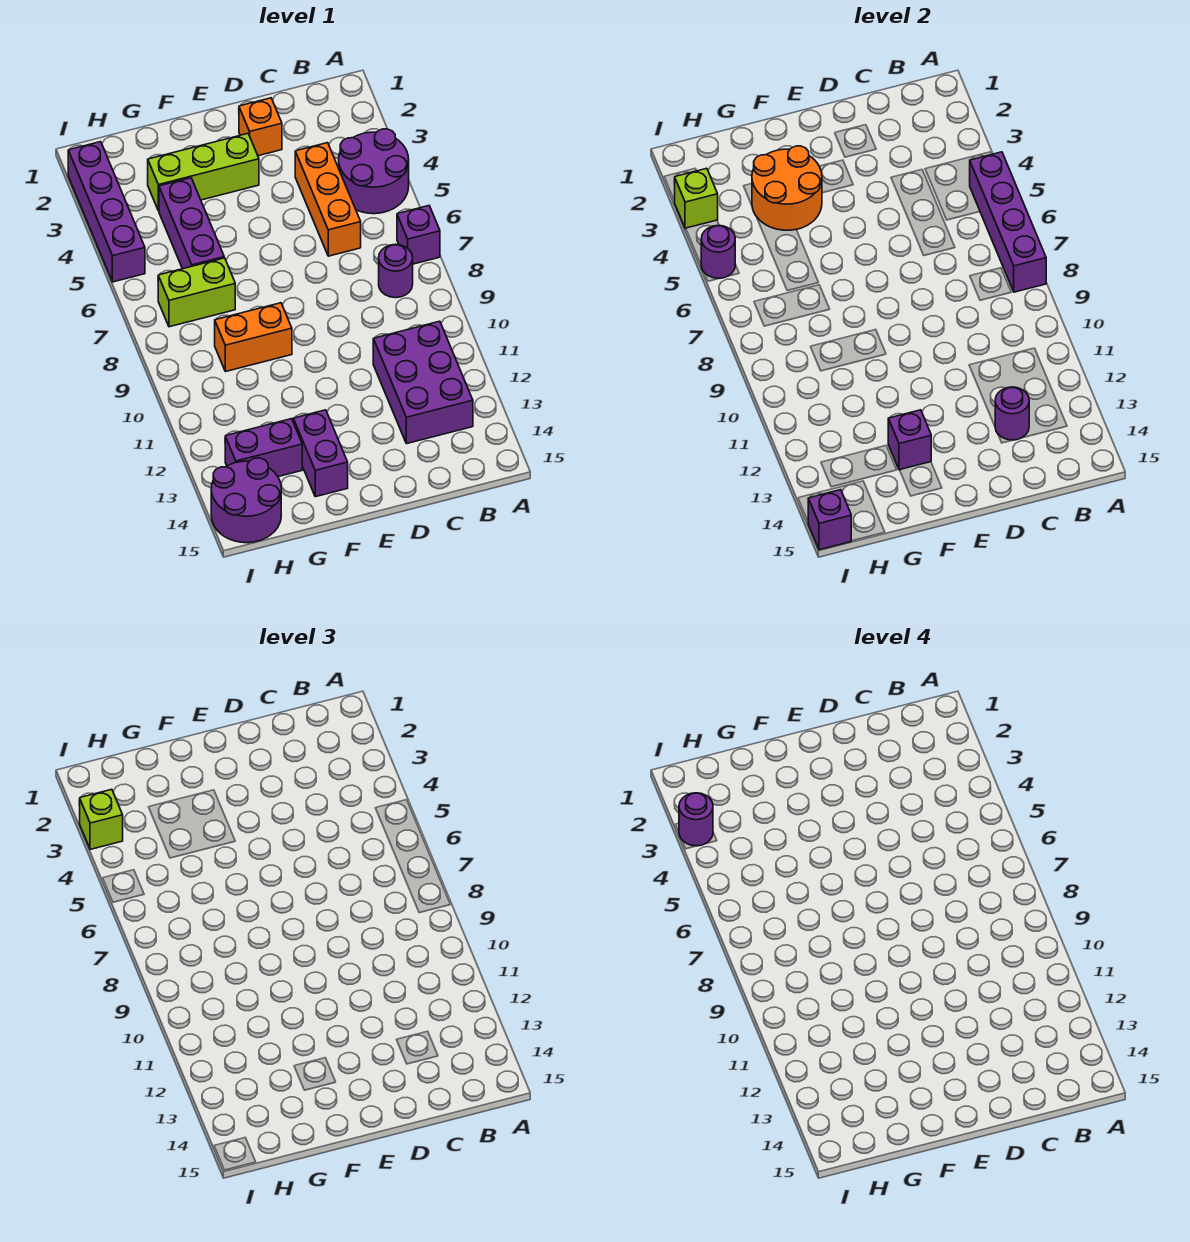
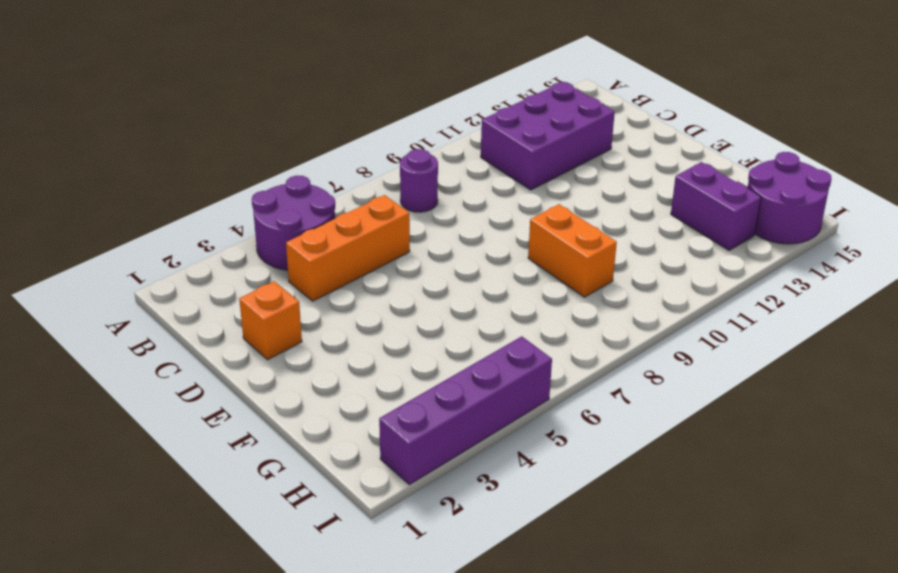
none -> purple 1x1 brick [397,206,440,264]
none -> lime 1x3 brick [148,134,259,211]
none -> purple 1x2 brick [293,410,348,497]

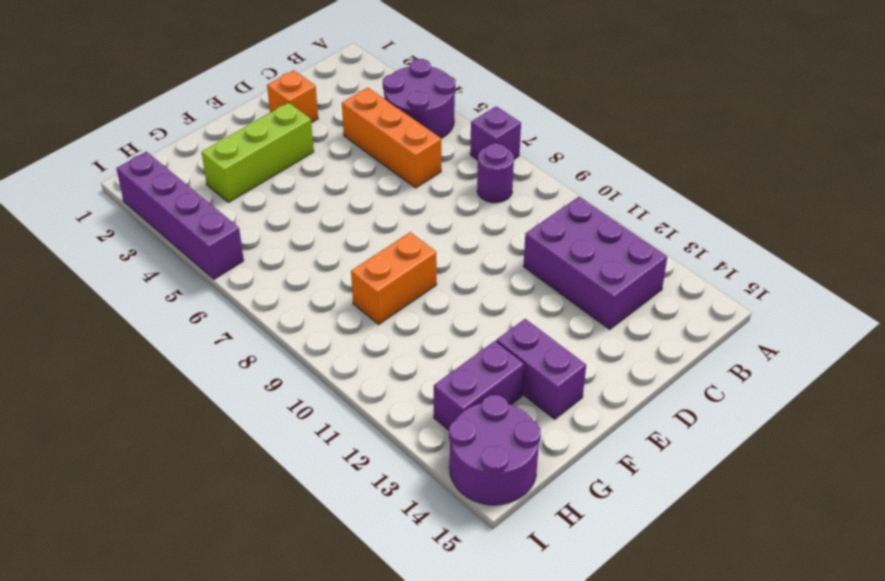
none -> purple 1x3 brick [159,178,224,269]
none -> lime 1x2 brick [158,258,235,327]
none -> purple 1x4 brick [970,152,1046,292]

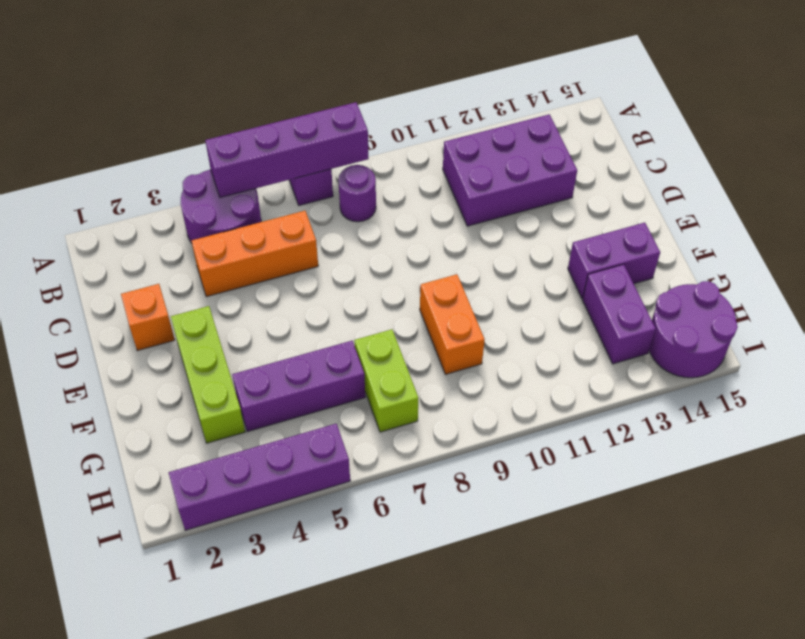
none -> purple 1x1 round brick [995,387,1029,440]
none -> orange 2x2 round brick [752,146,822,230]
none -> purple 1x1 brick [888,410,931,470]

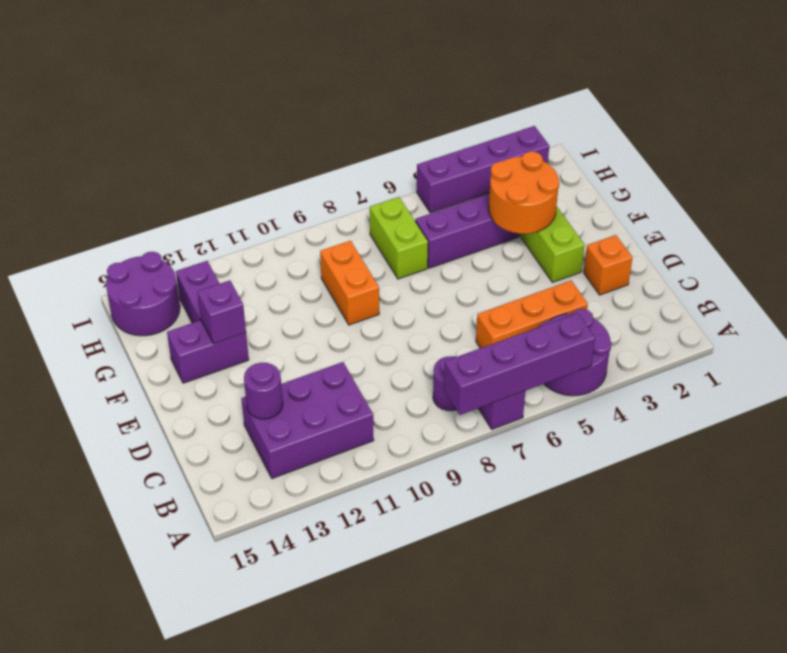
none -> lime 1x1 brick [674,168,718,228]
none -> purple 1x1 round brick [701,225,735,278]
none -> purple 1x1 brick [808,490,851,550]

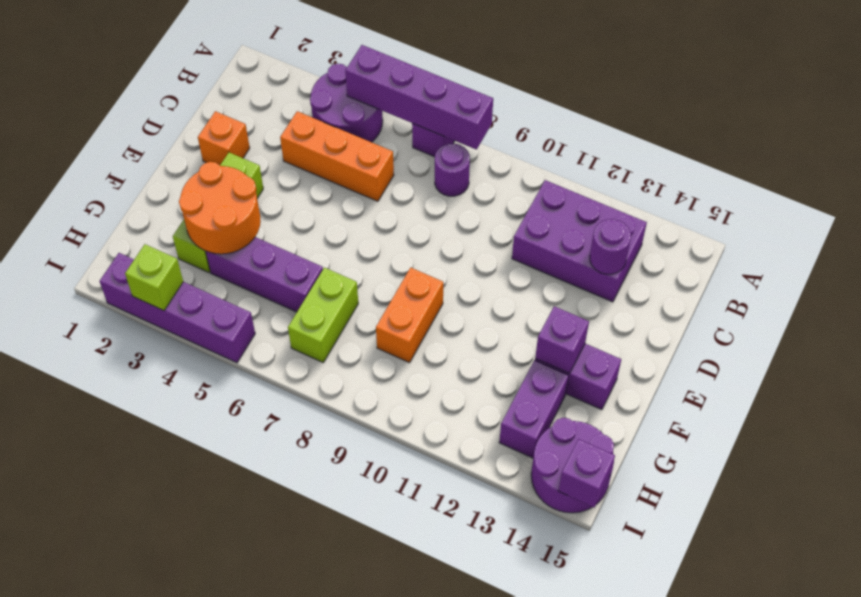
none -> purple 1x1 round brick [701,225,735,278]
none -> lime 1x1 brick [79,789,123,849]
none -> purple 1x1 round brick [679,793,713,846]

